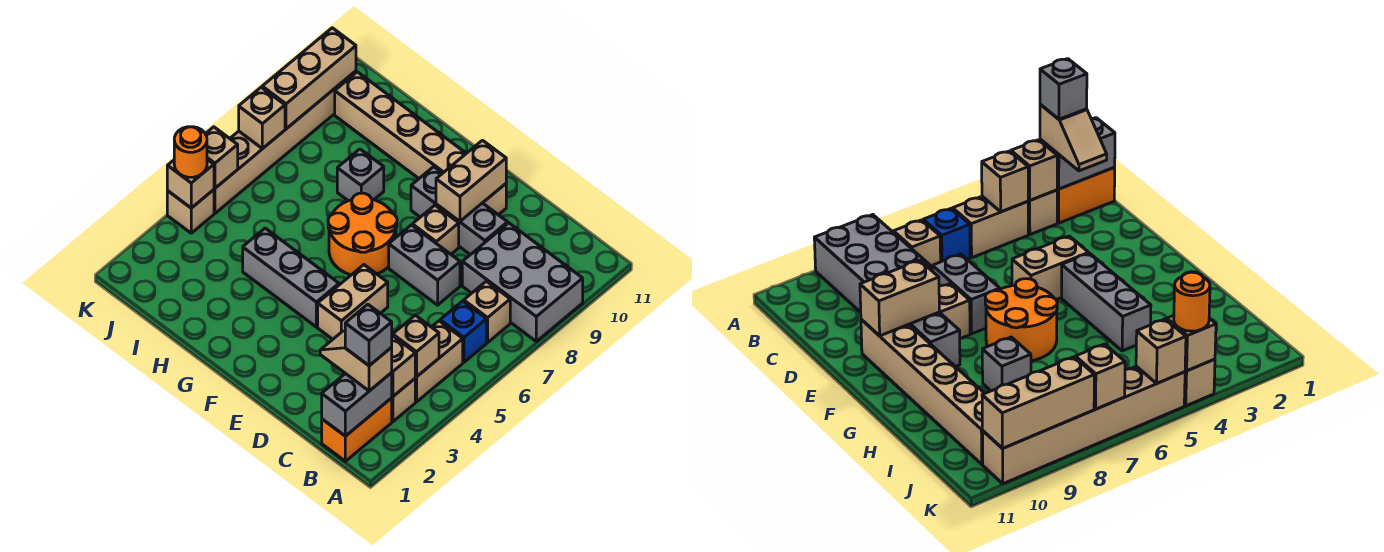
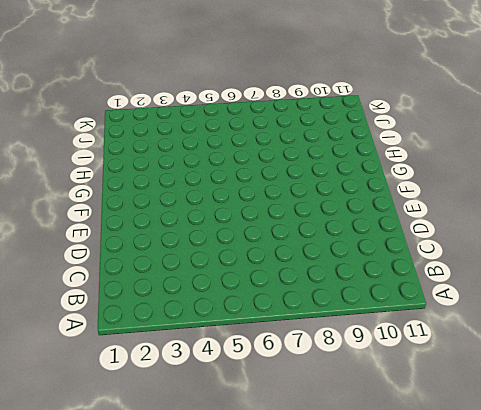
none -> grey 2x3 brick [462,223,583,341]
none -> orange 1x2 brick [322,398,392,461]
none -> tan 1x1 brick [392,379,415,422]

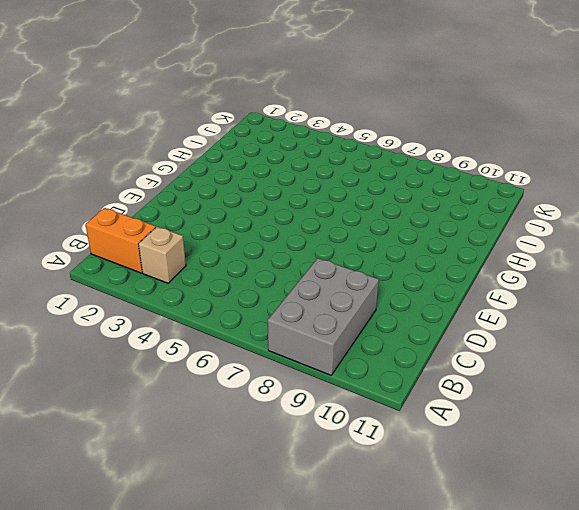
none -> tan 1x2 brick [415,321,463,402]
none -> blue 1x1 brick [440,301,487,362]
none -> tan 1x1 brick [464,281,510,342]

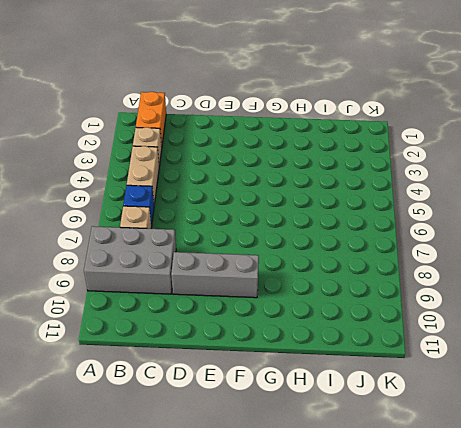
none -> grey 1x2 brick [389,225,460,305]
none -> tan 1x2 brick [318,265,388,339]
none -> tan 1x1 brick [412,205,459,254]

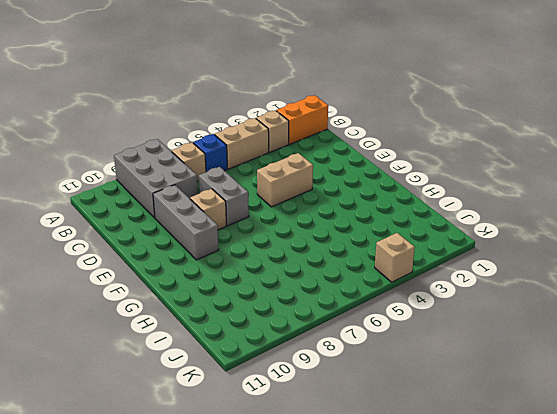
none -> tan 1x6 brick [335,72,506,215]
none -> grey 1x3 brick [243,228,339,327]
none -> orange 2x2 round brick [328,193,397,275]

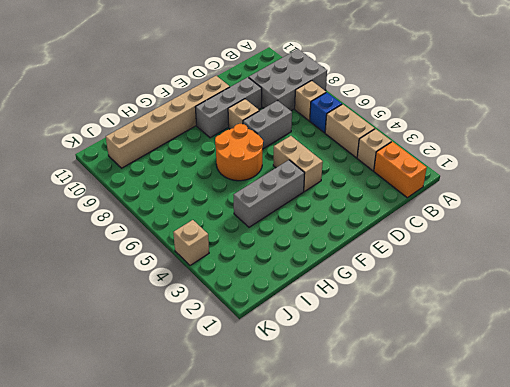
none -> grey 1x1 brick [337,149,384,201]
none -> tan 1x6 brick [214,71,356,213]
none -> grey 1x2 brick [322,373,392,436]

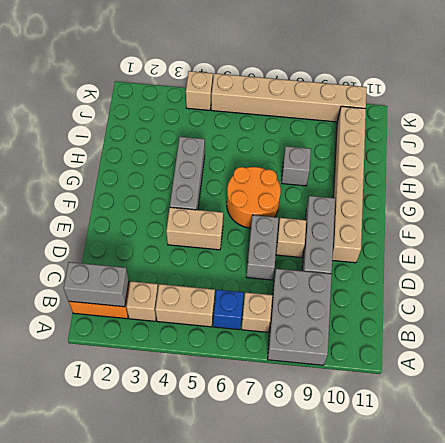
none -> tan 1x1 brick [392,336,415,397]
none -> tan 1x1 brick [393,315,439,377]
none -> tan 1x2 brick [436,140,506,221]

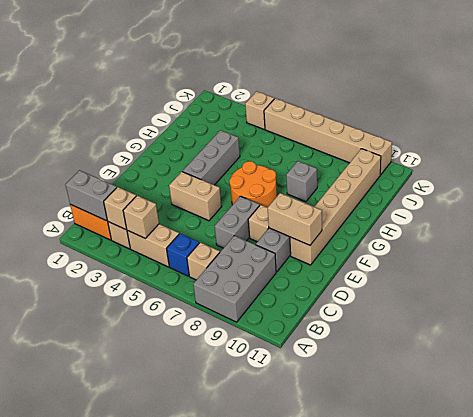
none -> tan 1x1 brick [167,160,214,208]
none -> tan 1x1 brick [206,127,238,188]
none -> tan 1x1 brick [239,87,285,149]

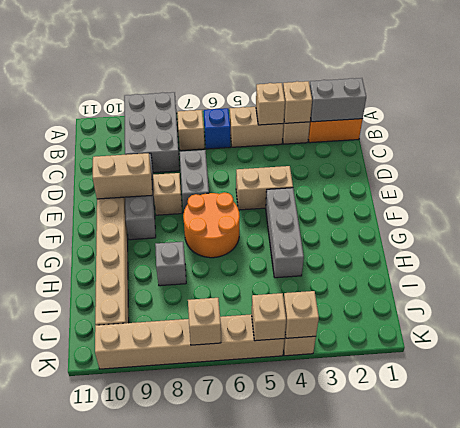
none -> tan 1x3 brick [262,28,356,129]
none -> tan 1x2 slope [320,331,392,391]
none -> orange 1x1 round brick [174,127,207,177]

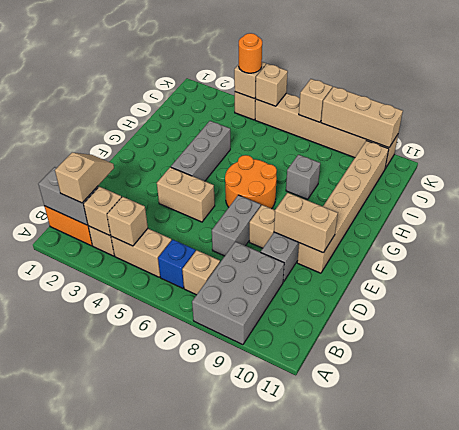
none -> grey 1x1 brick [345,304,392,366]

